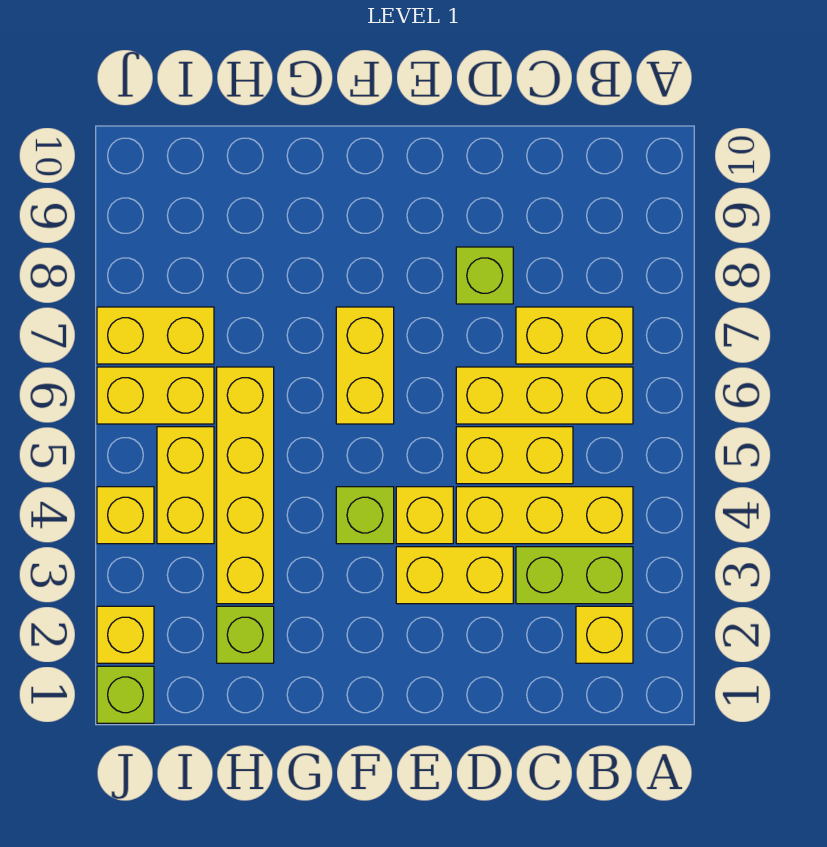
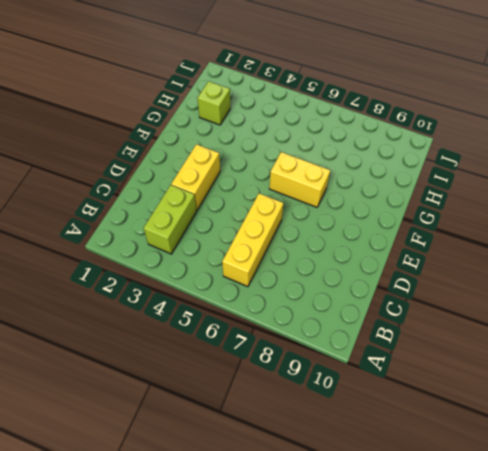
none -> yellow 1x1 brick [576,606,633,663]
none -> yellow 1x3 brick [456,487,633,544]
none -> yellow 1x2 brick [516,307,633,364]

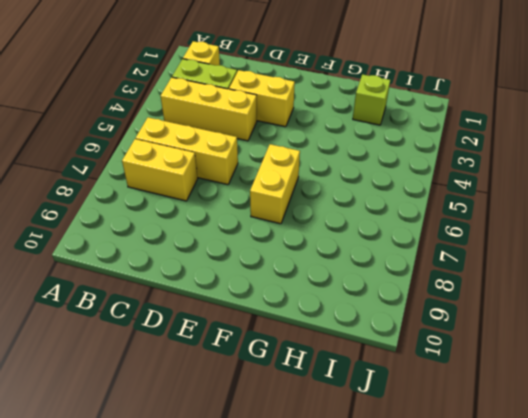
none -> yellow 1x2 brick [456,427,573,484]
none -> lime 1x1 brick [456,247,513,304]
none -> yellow 1x1 brick [396,487,453,544]

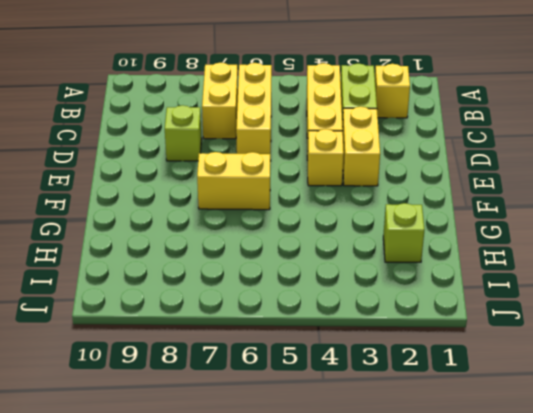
none -> yellow 1x2 brick [456,427,573,484]
none -> lime 1x1 brick [336,487,394,544]
none -> yellow 1x4 brick [217,367,274,604]

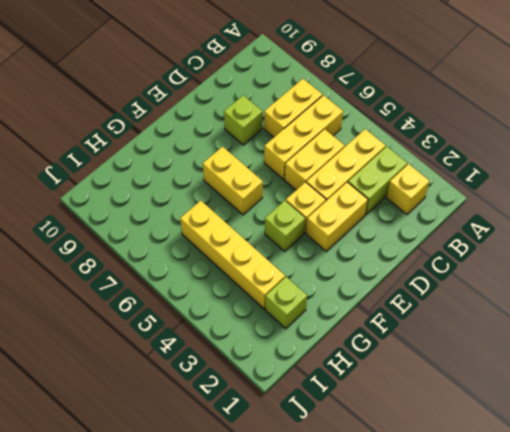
none -> yellow 1x2 brick [157,427,214,544]
none -> yellow 1x2 brick [97,367,214,424]
none -> yellow 1x2 brick [97,307,214,364]

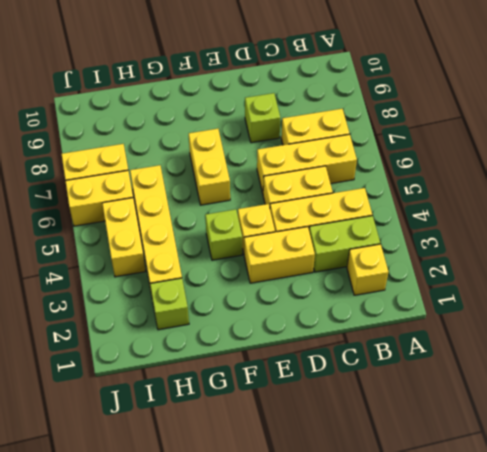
none -> lime 1x1 brick [97,666,154,723]
none -> yellow 1x1 brick [97,606,154,663]
none -> yellow 1x1 brick [97,487,154,544]

